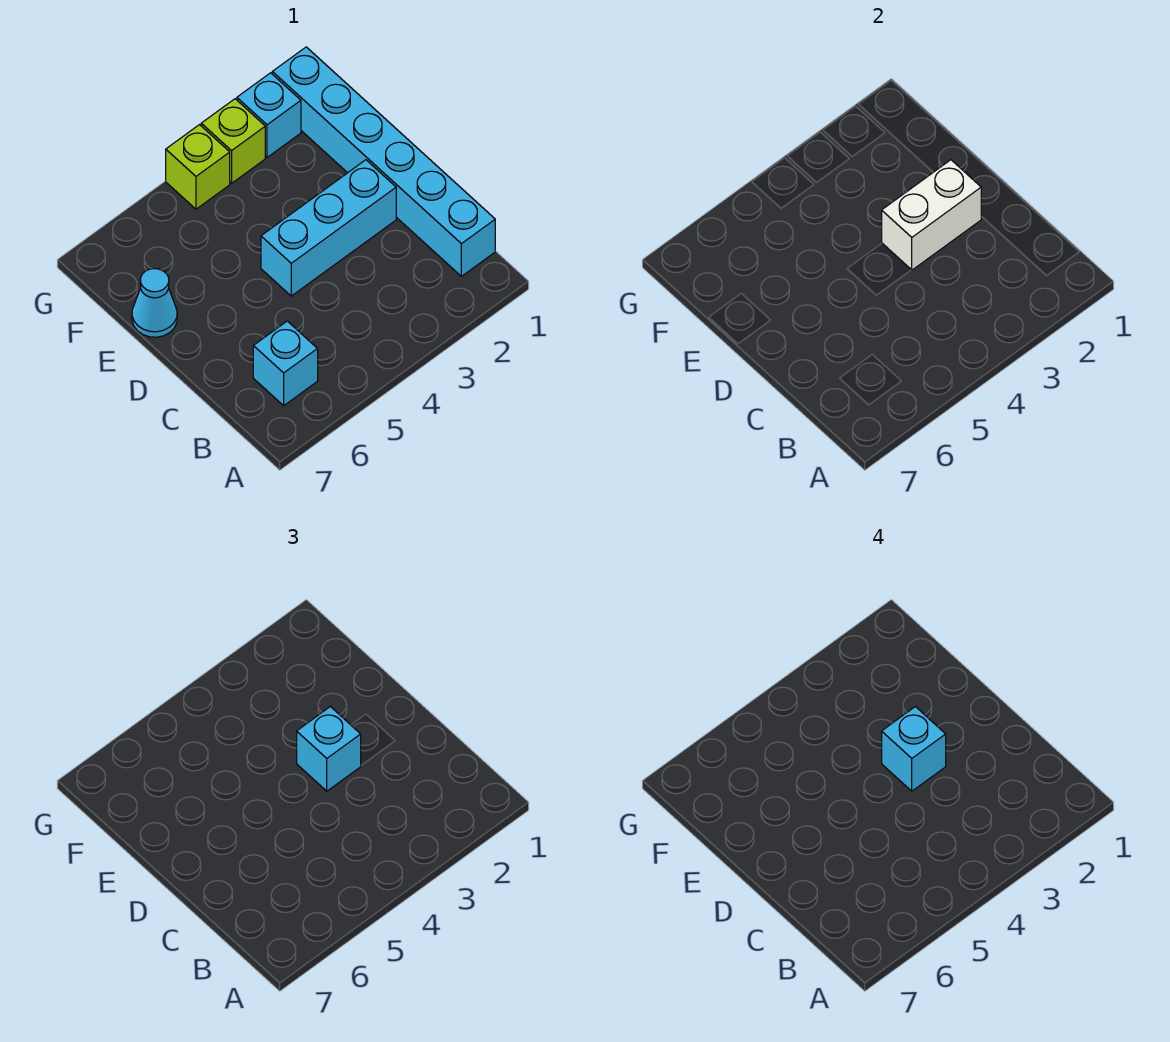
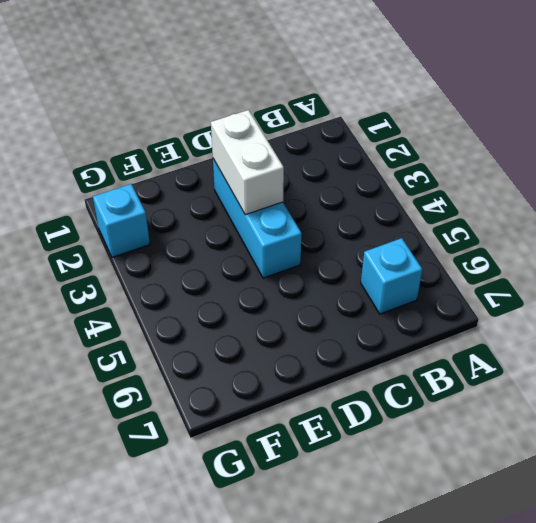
none -> cyan 1x6 brick [272,47,495,276]
none -> cyan 1x1 cone [132,269,177,337]

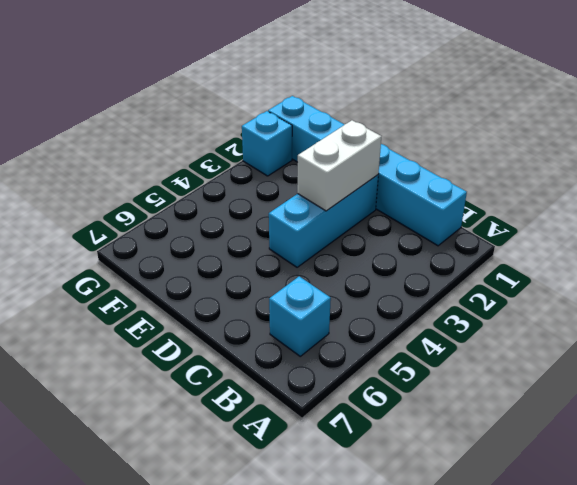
none -> cyan 1x1 cone [132,269,177,337]
none -> lime 1x1 brick [201,99,265,183]

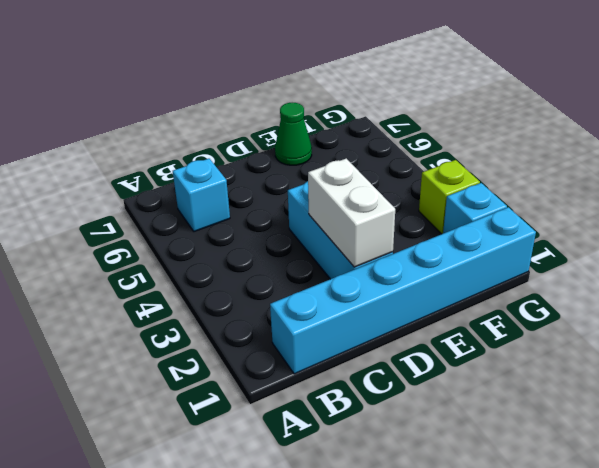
green 1x1 cone [275,103,312,165] -> cyan 1x1 cone [132,269,177,337]
none -> lime 1x1 brick [166,125,230,209]
none -> cyan 1x1 brick [297,707,361,791]

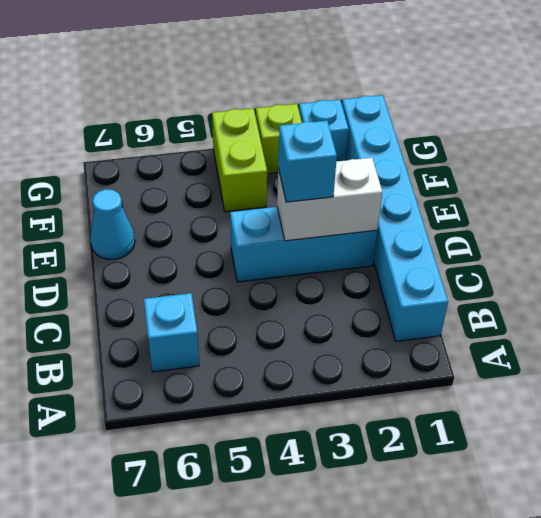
lime 1x2 brick [212,108,267,212] -> lime 1x1 brick [166,125,230,209]
none -> cyan 1x1 brick [882,707,946,791]

